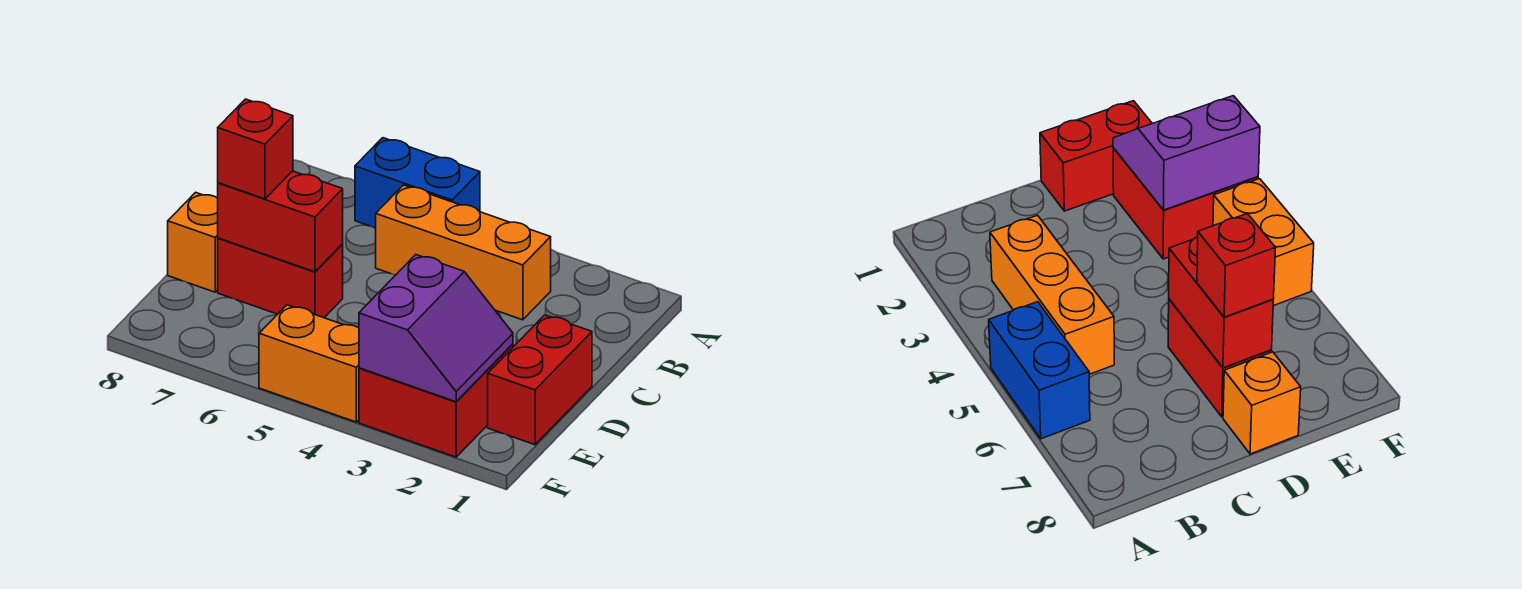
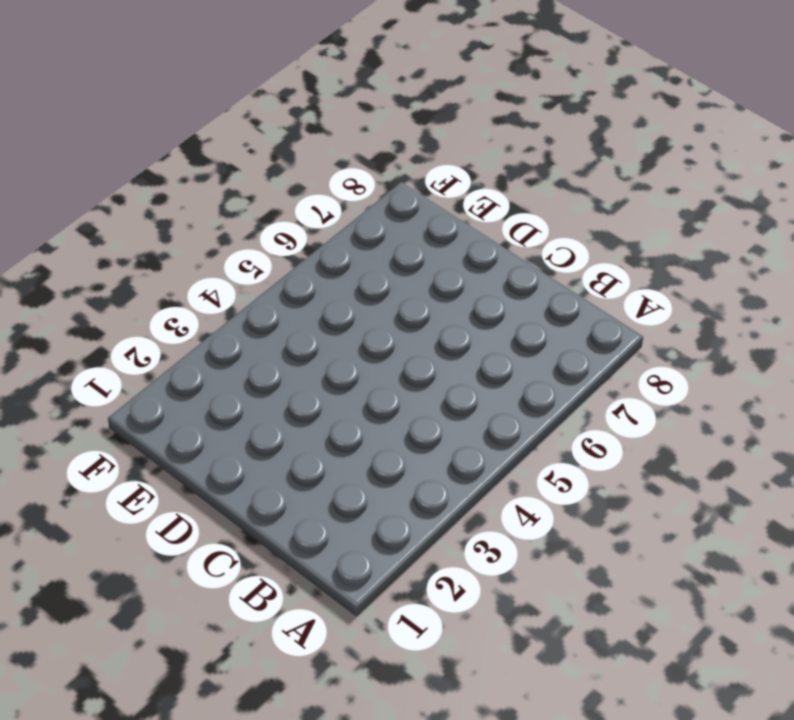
none -> blue 1x2 brick [355,138,480,228]
none -> orange 1x3 brick [376,185,551,320]

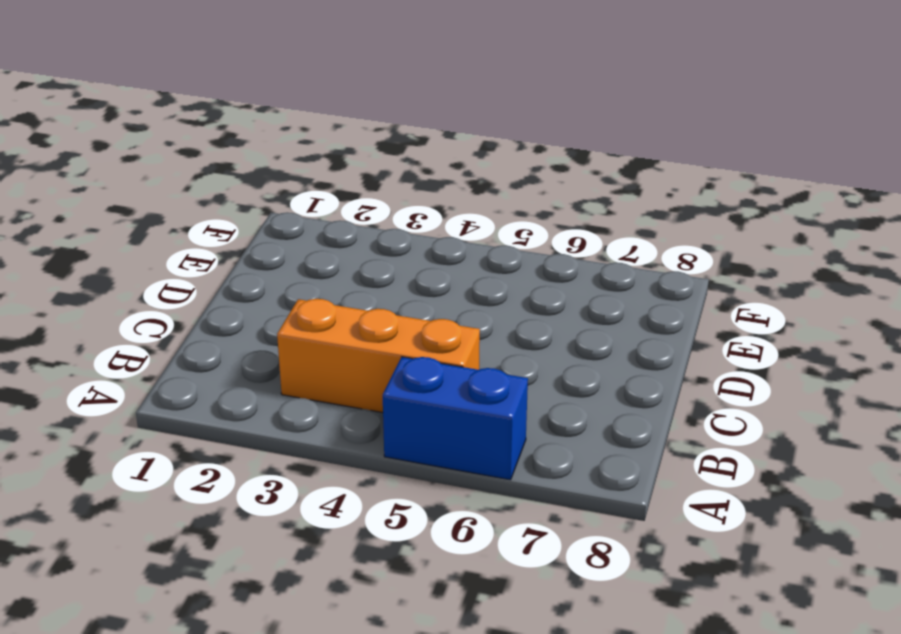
none -> red 1x2 brick [488,315,592,445]
none -> red 1x2 brick [218,238,343,318]

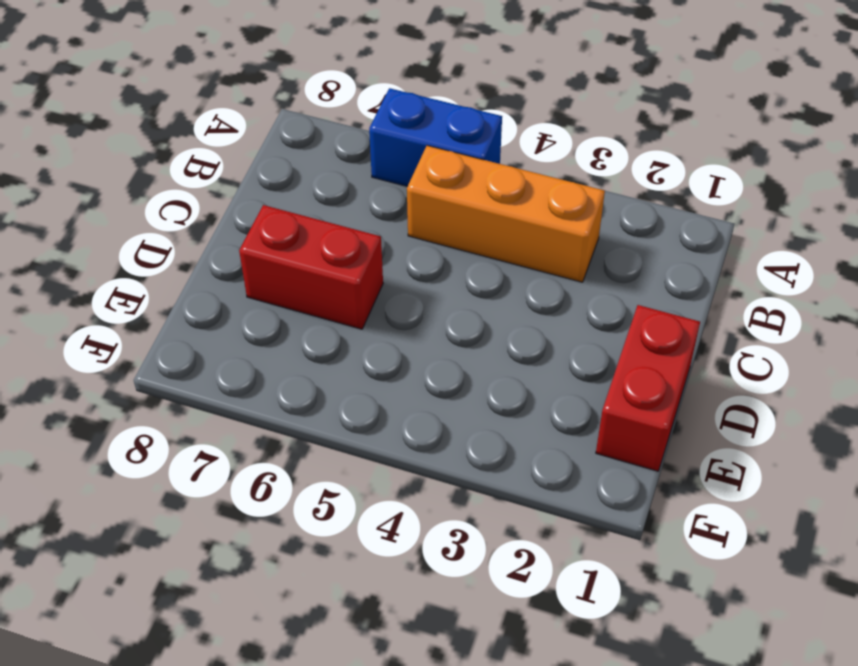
none -> orange 1x1 brick [168,192,218,292]
none -> red 2x2 brick [359,344,513,457]

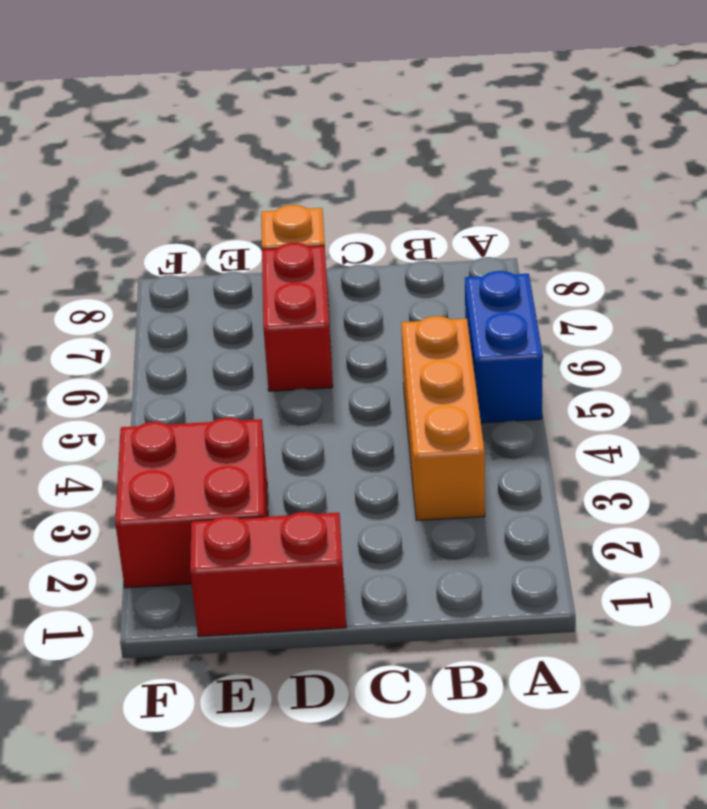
none -> orange 1x2 brick [259,305,359,422]
none -> red 1x2 brick [218,171,343,272]

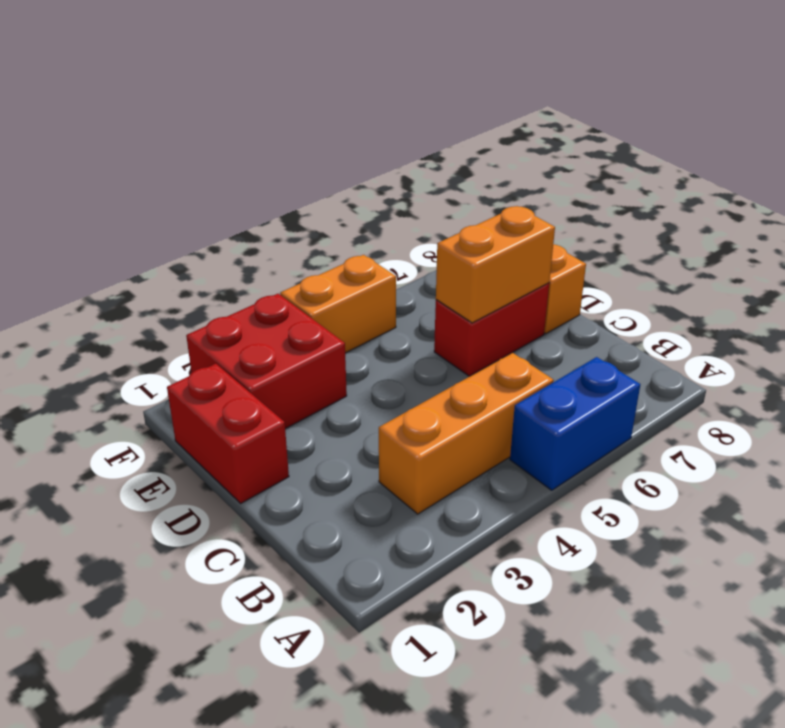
orange 1x2 brick [436,206,555,323] -> red 1x2 brick [218,171,343,272]
none -> purple 2x2 slope [359,255,513,402]
none -> red 1x1 brick [218,99,293,199]

